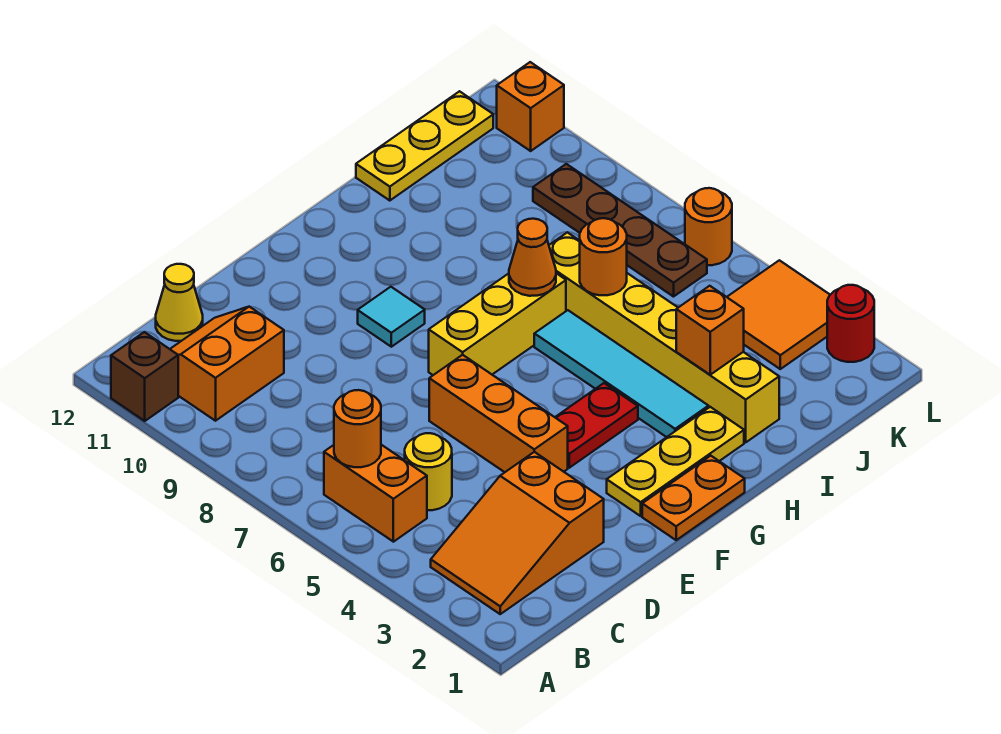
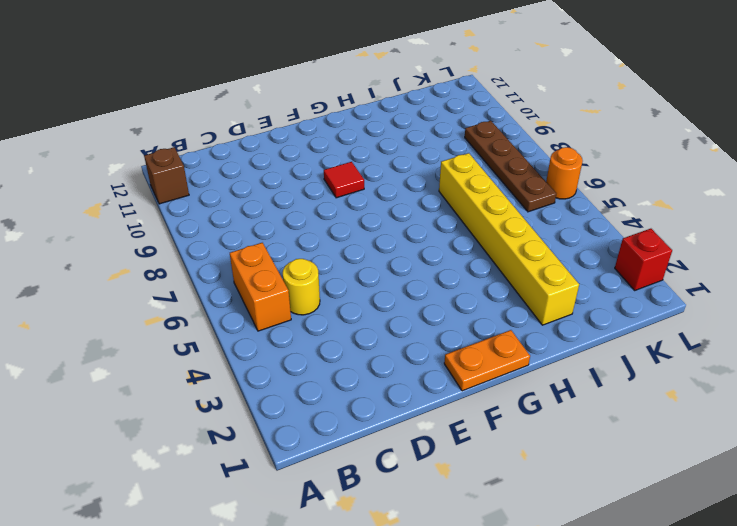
red 1x1 tile [324,162,364,198] -> cyan 1x1 tile [358,287,425,347]
red 1x1 brick [615,229,672,290] -> red 1x1 round brick [827,285,874,362]
none -> orange 2x3 slope [431,452,604,614]
none -> orange 2x2 slope [170,307,284,421]
none -> yellow 1x1 cone [156,264,203,341]

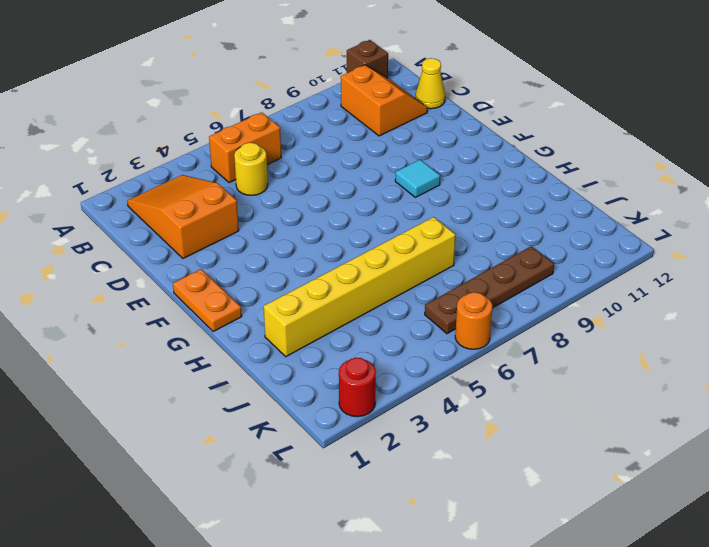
none -> orange 1x3 brick [429,355,568,472]
none -> yellow 1x3 plate [607,407,744,516]
none -> red 1x2 plate [555,383,638,468]

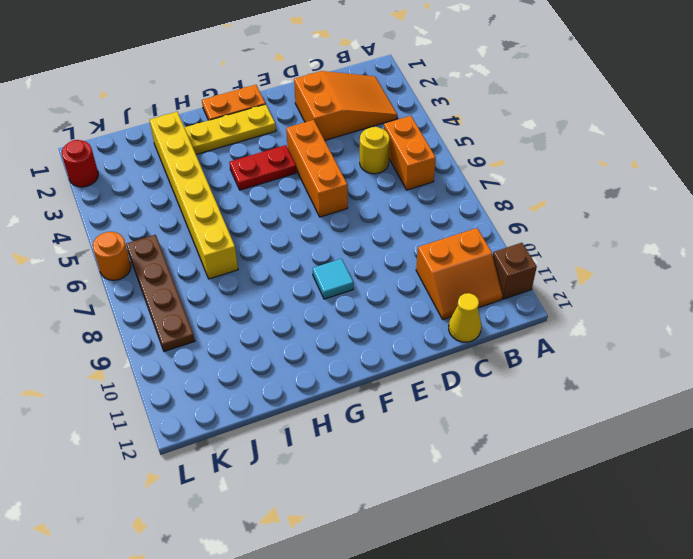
none -> yellow 1x3 brick [429,273,566,375]
none -> cyan 1x4 tile [534,310,709,437]
none -> yellow 1x3 plate [356,91,493,201]

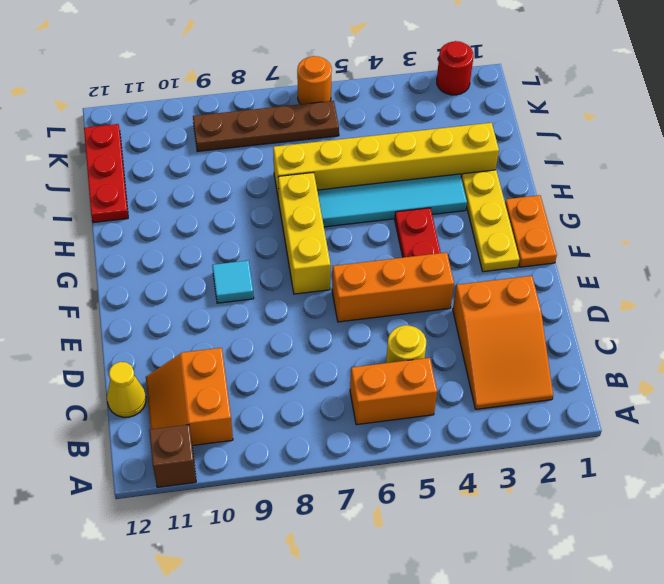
red 1x3 plate [84,124,128,223] -> yellow 1x3 plate [356,91,493,201]
none -> orange 2x2 tile [727,260,830,369]
none -> orange 1x1 brick [497,62,564,151]
none -> orange 1x1 round brick [334,390,381,467]

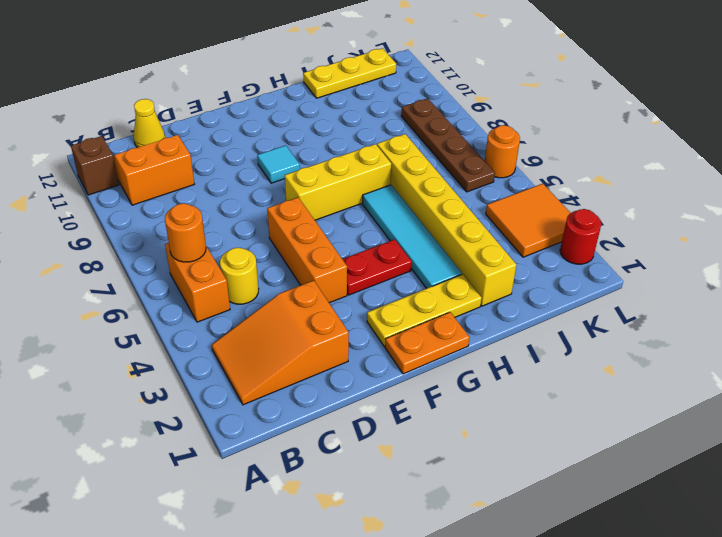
none -> orange 1x1 brick [497,62,564,151]
none -> orange 1x1 cone [509,219,556,296]
none -> orange 1x1 brick [676,286,744,375]

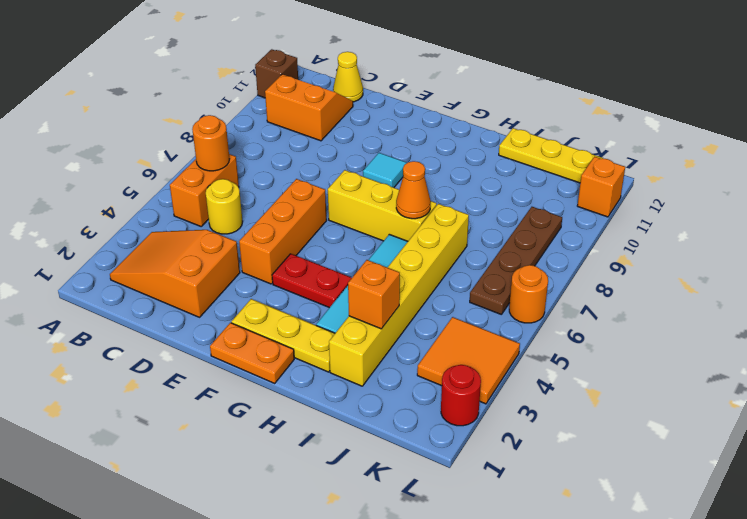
none -> orange 1x1 round brick [580,218,627,295]

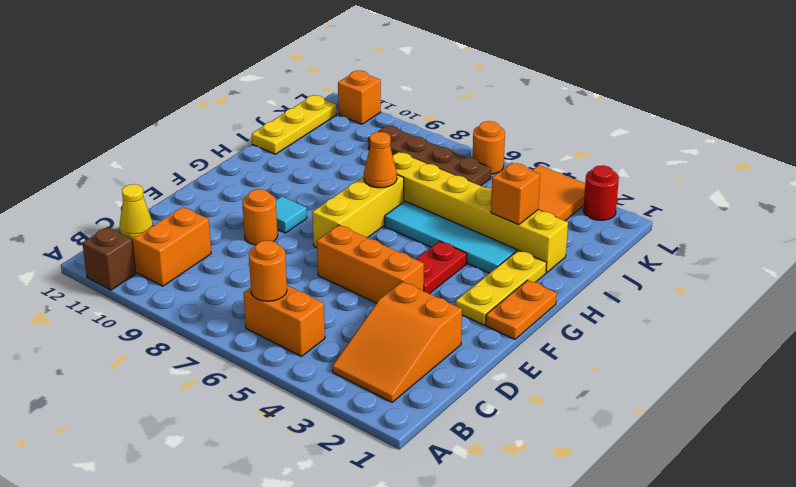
orange 1x1 round brick [242,189,278,245] -> orange 1x1 round brick moved to [580,218,627,295]
none -> yellow 1x1 round brick [405,433,452,510]

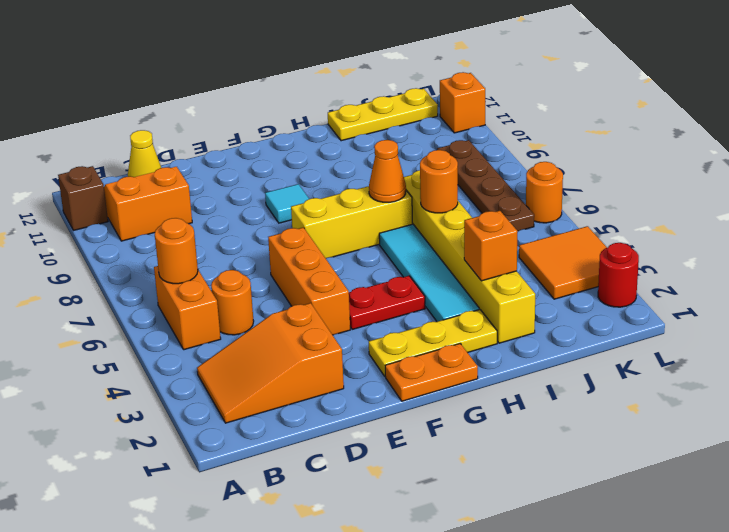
orange 1x1 round brick [211,270,254,335] -> yellow 1x1 round brick [405,433,452,510]

